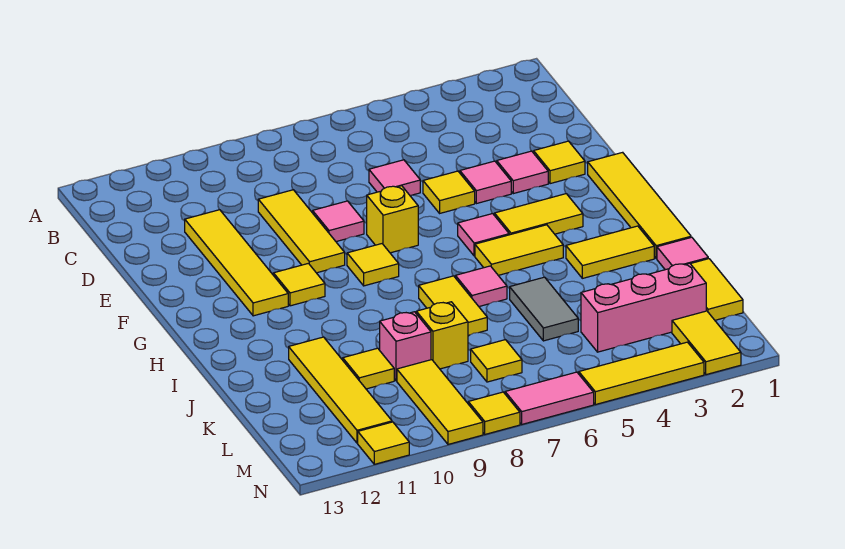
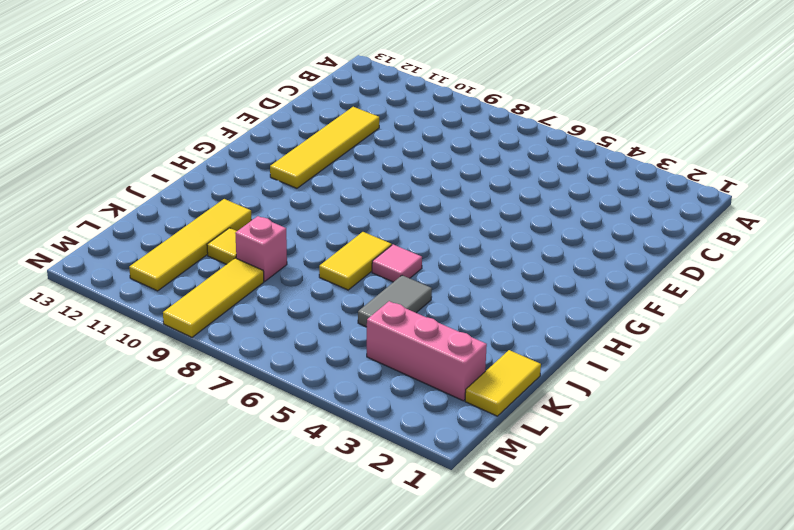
none -> pink 1x1 tile [369,160,420,195]
none -> yellow 1x3 tile [258,190,345,273]
none -> yellow 1x1 tile [534,141,585,184]
none -> pink 1x1 tile [497,151,548,194]

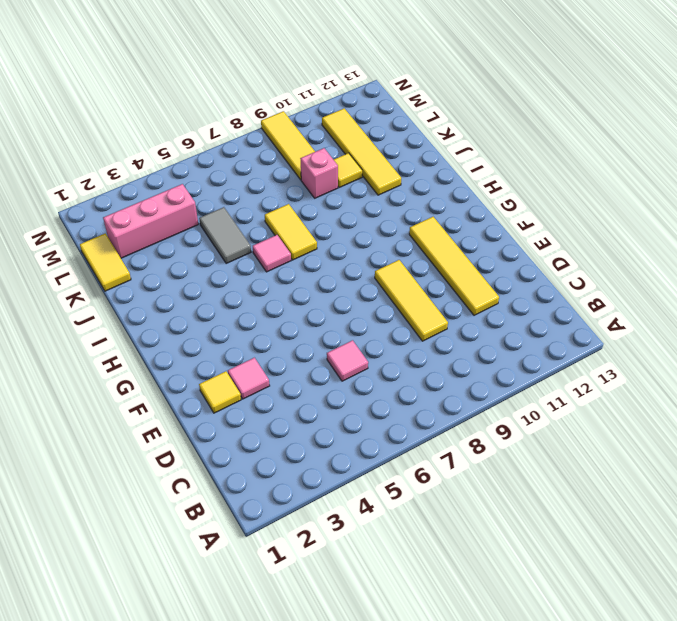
none -> pink 1x1 tile [460,161,511,204]
none -> yellow 1x1 tile [423,171,475,213]
none -> pink 1x1 tile [313,201,364,242]
none -> yellow 1x4 tile [588,152,691,259]

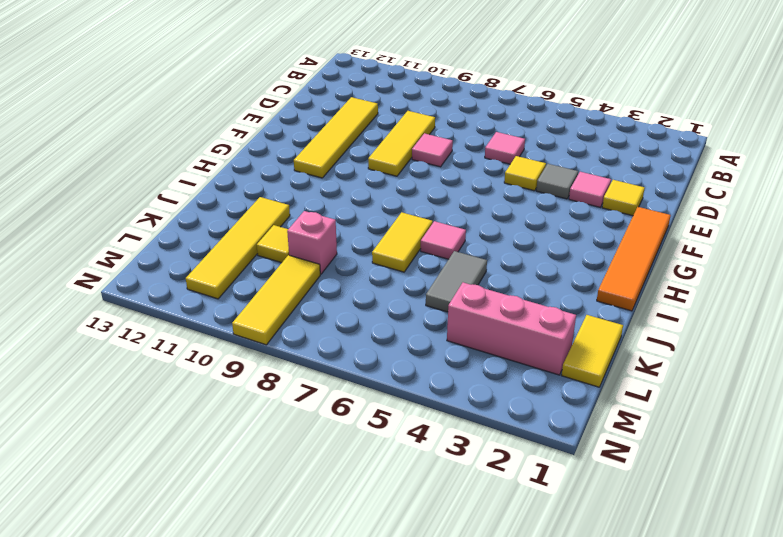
grey 1x1 tile [536,164,578,199] -> pink 1x1 tile [460,161,511,204]
orange 1x4 tile [597,207,671,311] -> yellow 1x4 tile [588,152,691,259]
none -> yellow 1x1 brick [367,186,418,253]
none -> yellow 1x2 tile [494,194,583,235]
none -> pink 1x1 tile [458,214,509,256]
none -> yellow 1x1 tile [347,244,399,286]

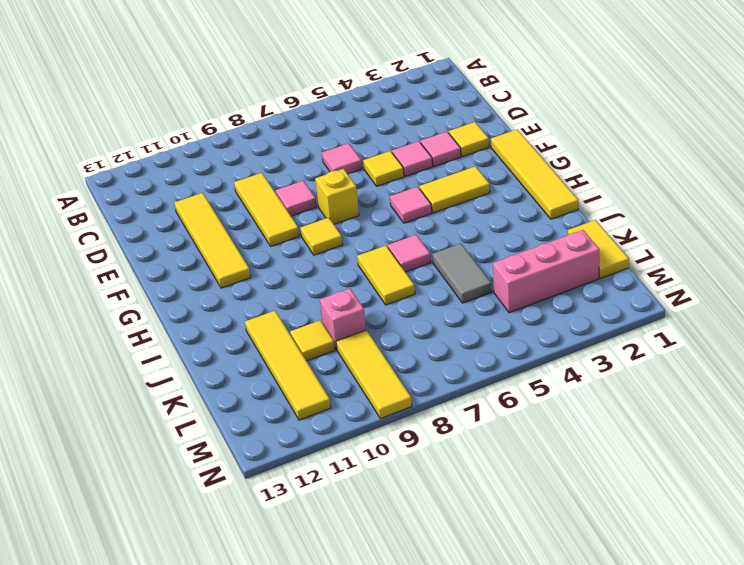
none -> yellow 1x1 tile [273,263,325,306]
none -> yellow 1x2 tile [475,225,563,275]
none -> yellow 1x2 tile [566,226,654,278]
none -> pink 1x1 tile [657,237,708,270]

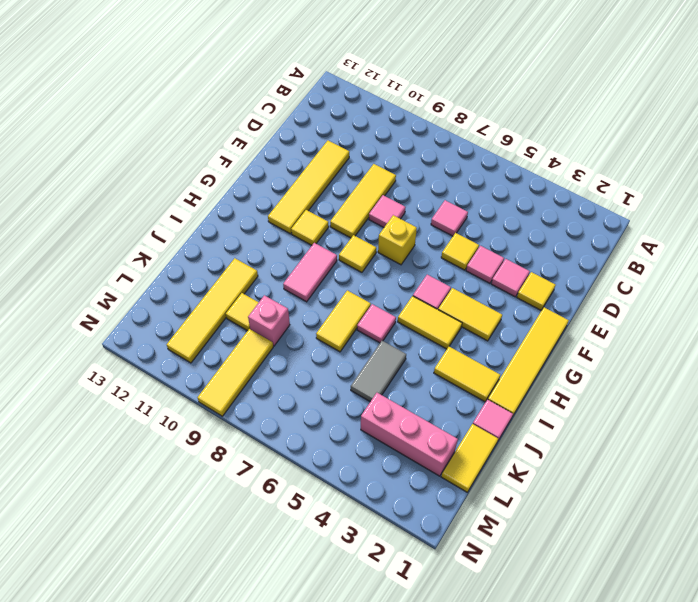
pink 1x2 tile [283,243,337,302] -> pink 1x2 tile turned to [505,372,594,424]
none -> yellow 1x1 brick [416,302,468,369]
none -> yellow 1x1 tile [471,340,522,382]
none -> yellow 1x2 tile [672,311,741,375]
none -> yellow 1x3 tile [579,342,704,405]

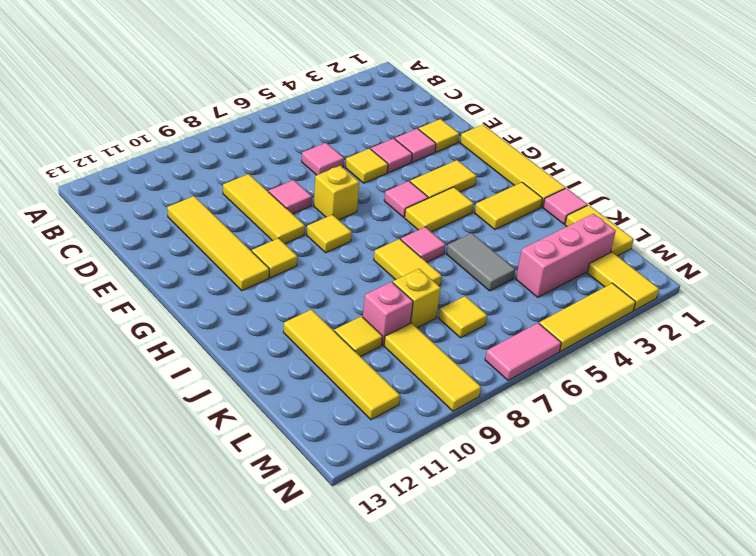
none -> yellow 1x1 tile [468,392,520,434]
none -> yellow 1x1 tile [358,422,409,464]

